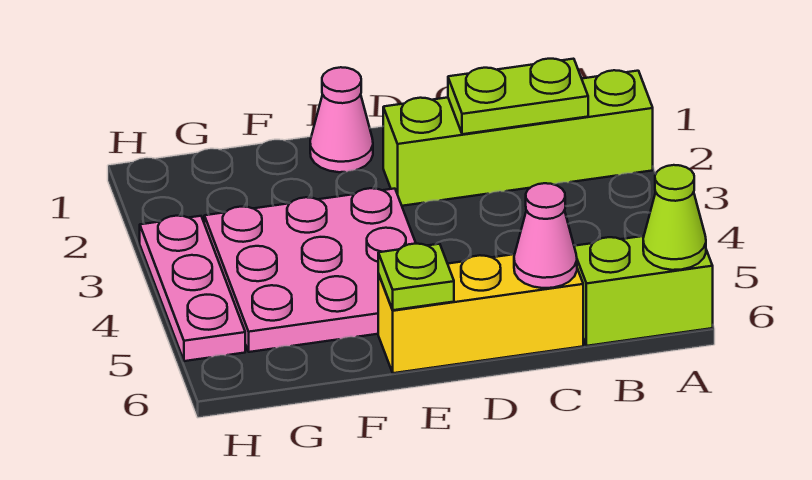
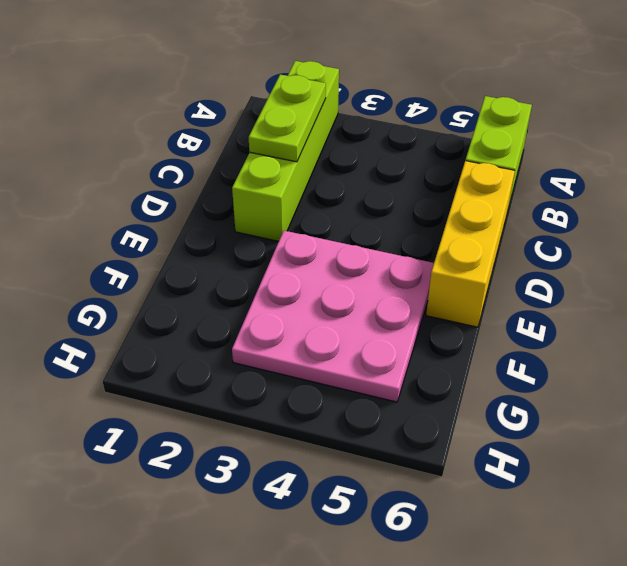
none -> pink 1x1 cone [310,67,373,172]
none -> pink 1x3 plate [140,216,245,361]

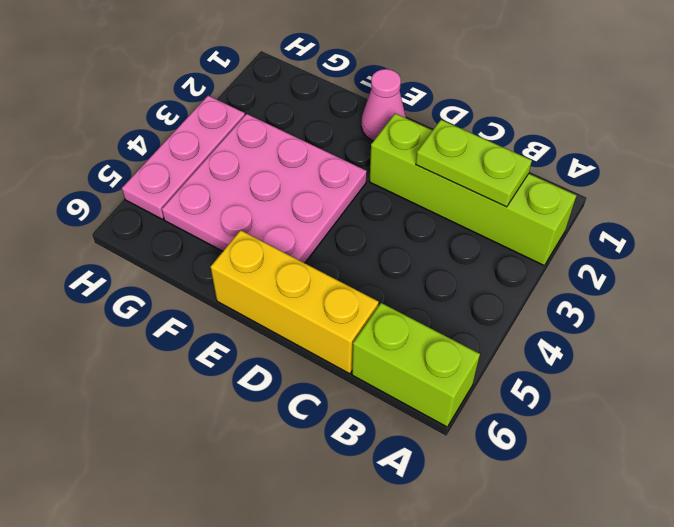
none -> lime 1x1 cone [643,165,706,270]
none -> pink 1x1 cone [514,183,577,288]

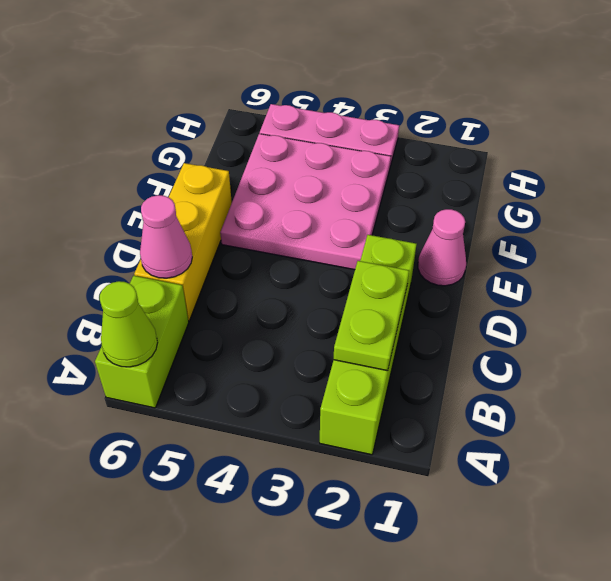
none -> lime 1x1 plate [378,244,454,310]

